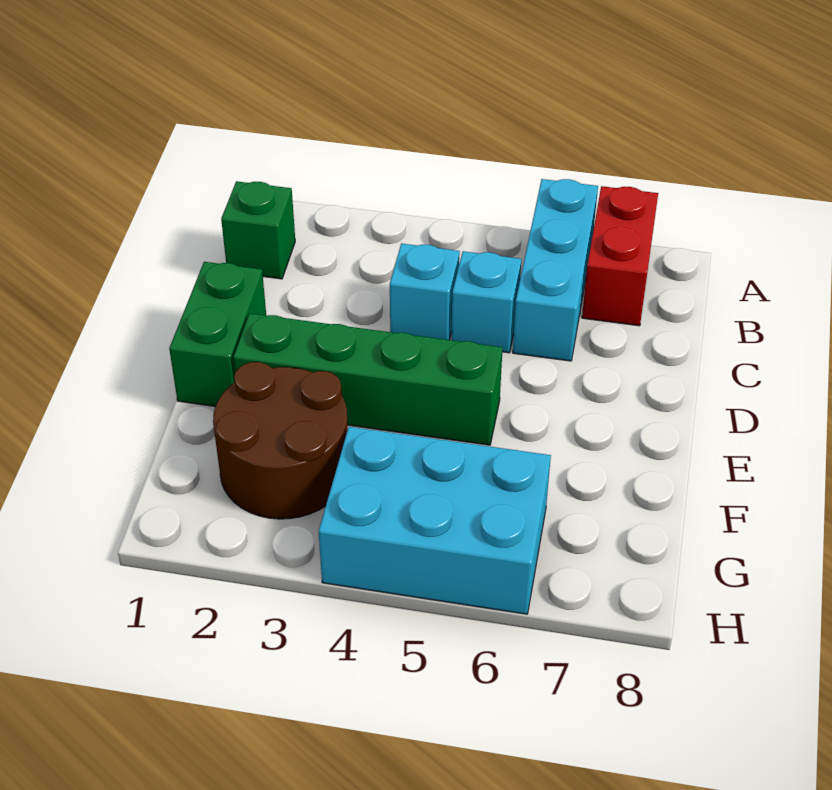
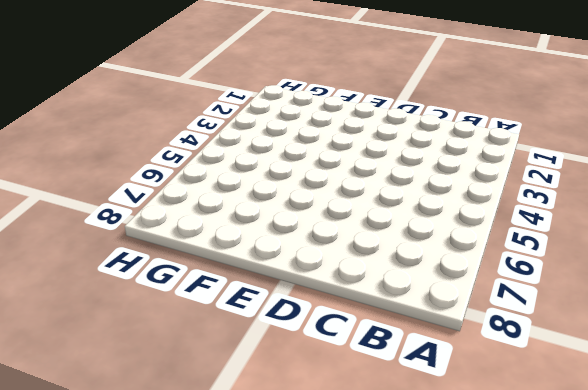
none -> cyan 1x3 brick [513,179,598,361]
none -> red 1x2 brick [582,186,658,326]

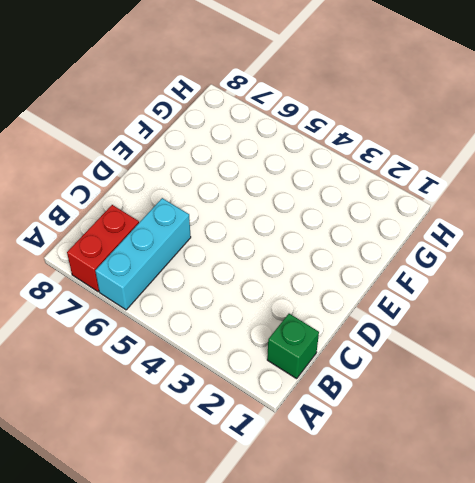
none -> cyan 1x1 brick [390,243,460,340]
none -> cyan 1x1 brick [451,251,521,353]

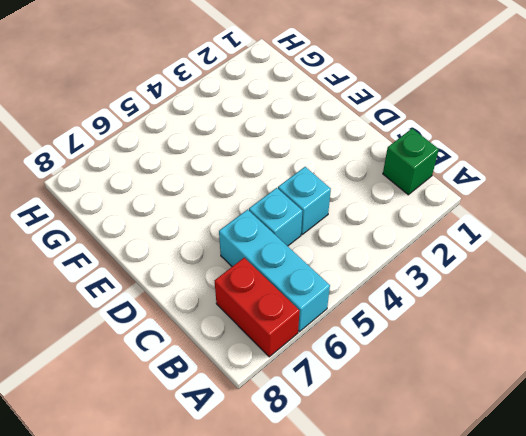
none -> green 1x2 brick [169,262,266,406]
none -> green 1x4 brick [233,313,503,445]

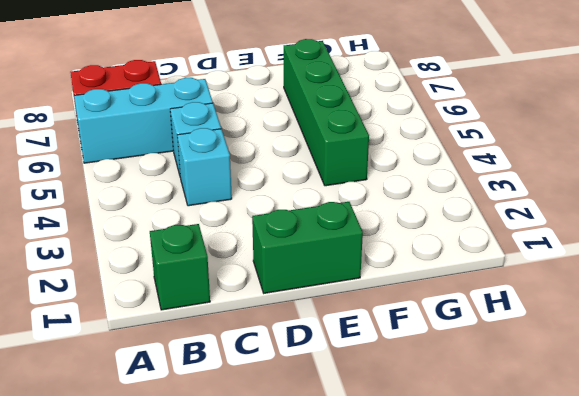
green 1x4 brick [284,39,369,186] -> green 1x4 brick moved to [233,313,503,445]
none -> brown 2x2 round brick [213,362,348,519]
none -> cyan 2x3 brick [319,427,551,614]

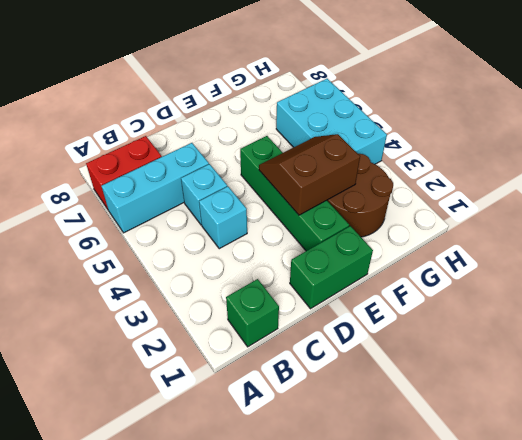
brown 2x2 slope [259,134,360,215] -> none

